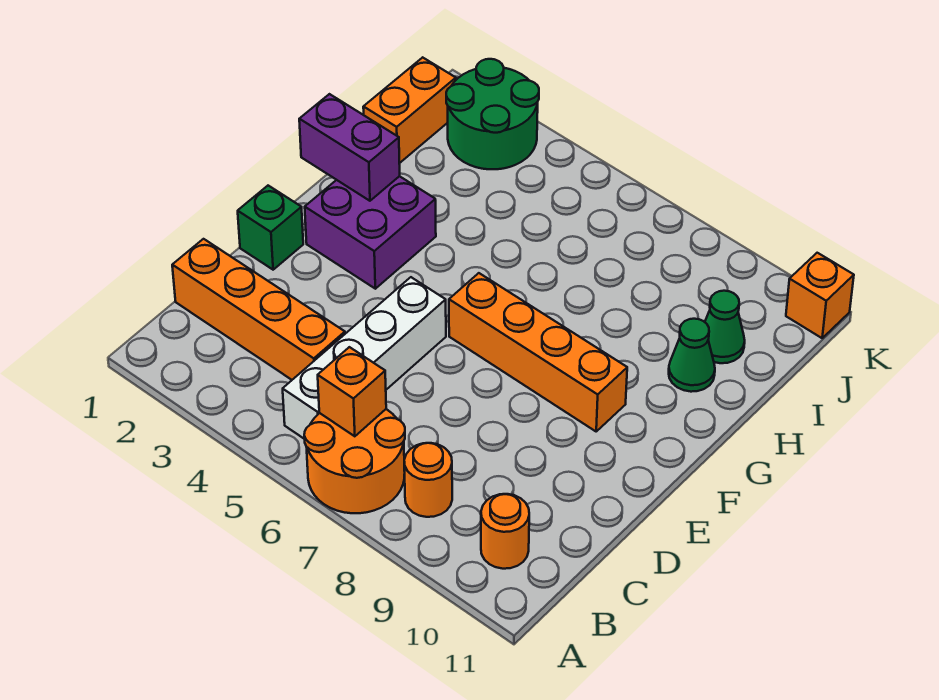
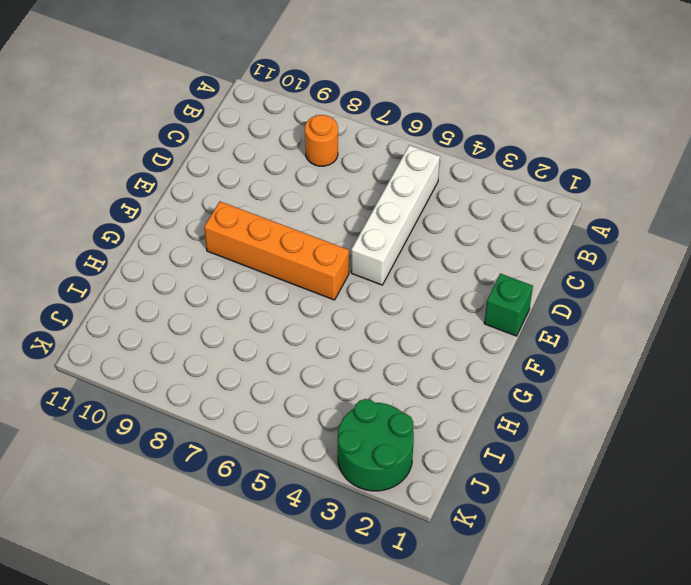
none -> orange 2x2 round brick [304,409,405,513]
none -> orange 1x1 round brick [481,494,529,569]
none -> orange 1x4 brick [172,239,345,380]

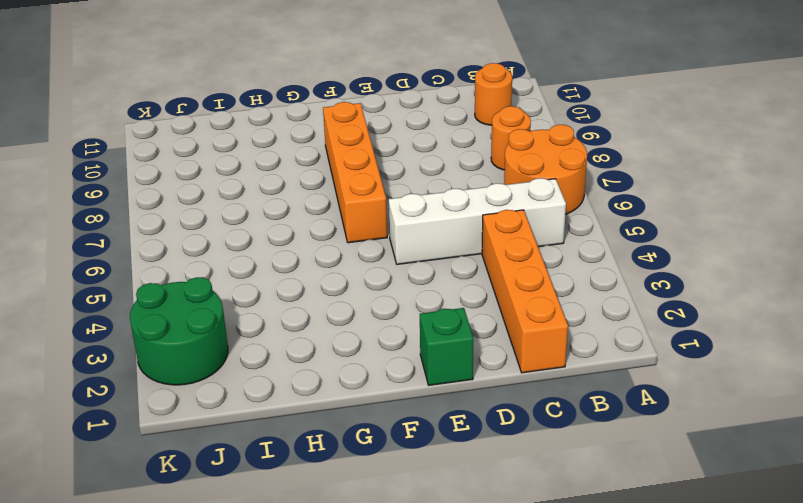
none -> purple 2x2 brick [305,176,436,289]
none -> green 1x1 cone [669,319,715,392]
none -> orange 1x2 brick [363,57,456,163]

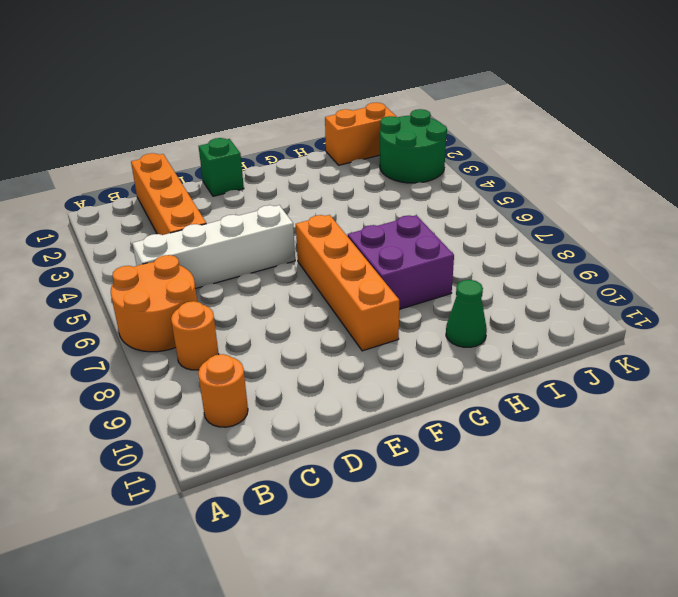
purple 2x2 brick [348,215,454,309] -> purple 2x2 brick moved to [305,176,436,289]
none -> green 1x1 cone [705,291,745,363]
none -> orange 1x1 brick [786,253,854,338]
none -> orange 1x1 brick [318,347,386,436]

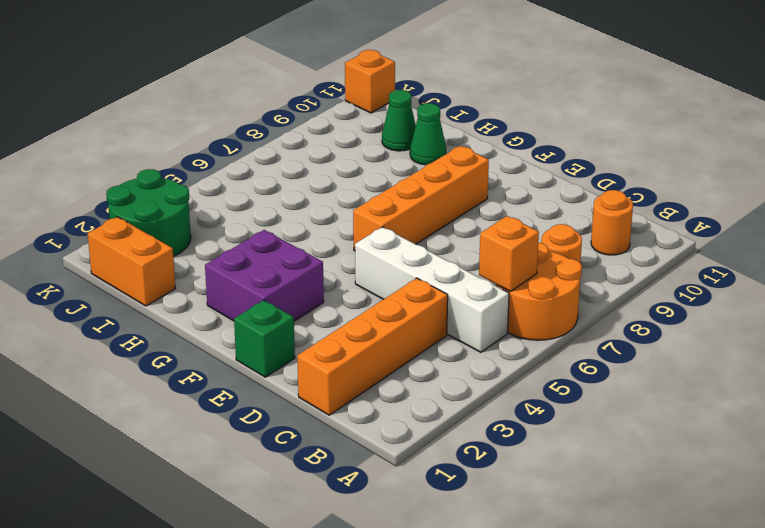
none -> purple 1x2 brick [299,94,400,201]

